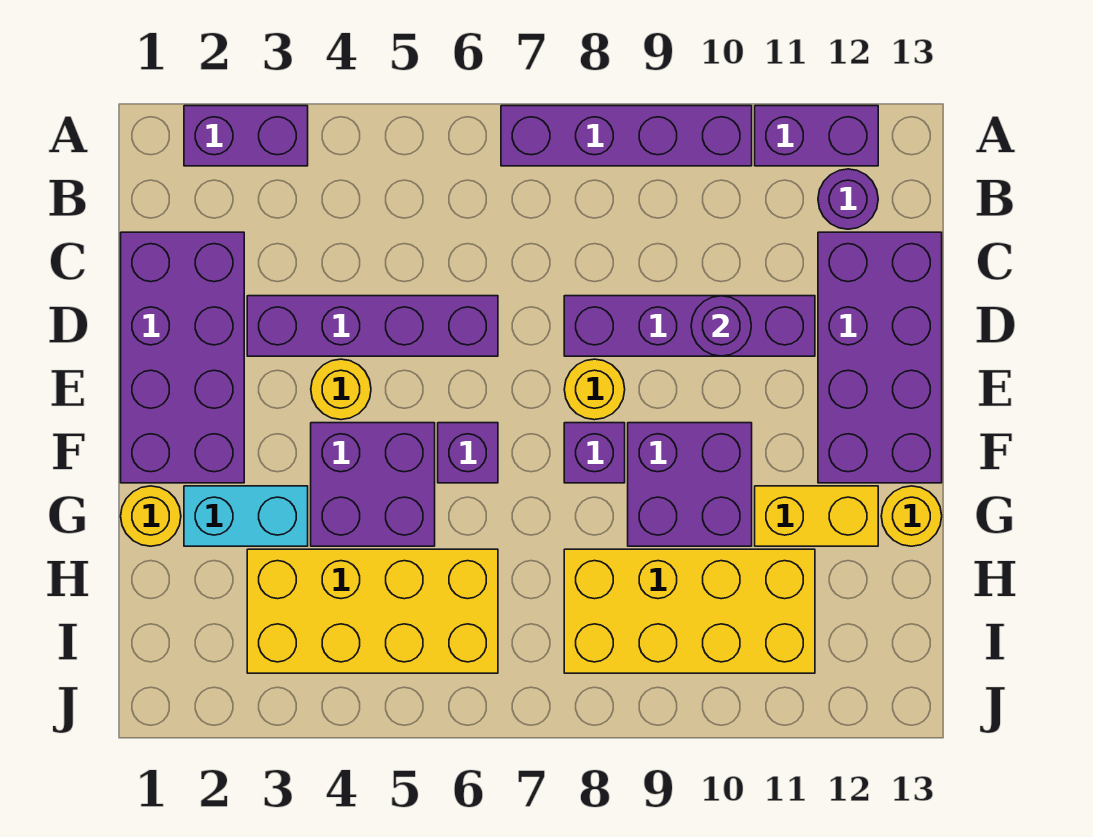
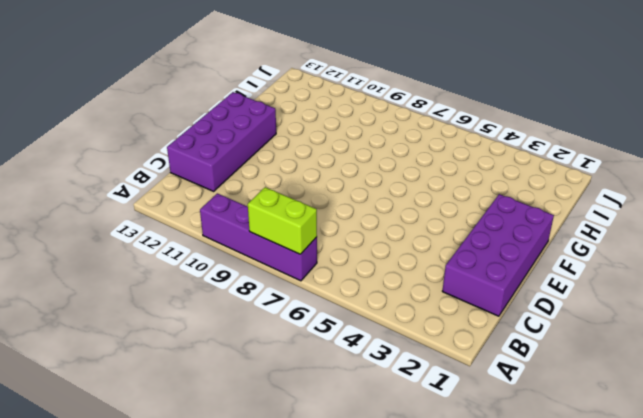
lime 1x2 brick [248,187,317,254] -> none
none -> purple 1x2 brick [184,106,308,166]
none -> purple 1x2 brick [755,106,878,166]
none -> purple 1x1 round brick [818,169,878,229]

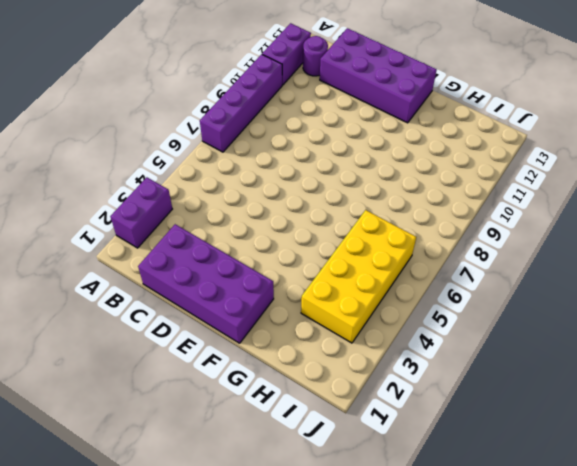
none -> purple 1x4 brick [247,296,498,356]
none -> purple 1x4 brick [564,296,815,356]
none -> yellow 1x1 round brick [311,359,371,420]

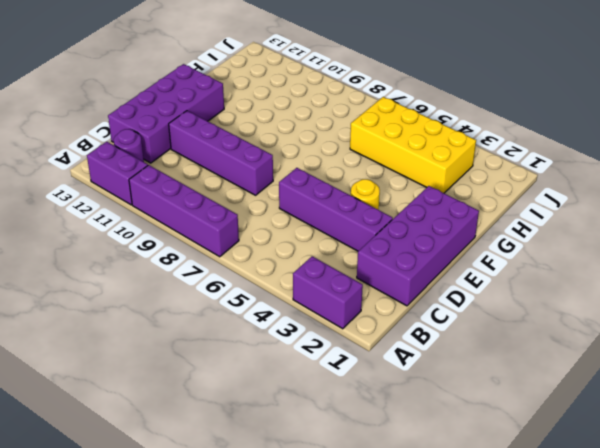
none -> yellow 1x1 round brick [564,359,625,420]
none -> purple 2x2 brick [311,423,435,546]
none -> purple 1x1 brick [438,423,498,483]

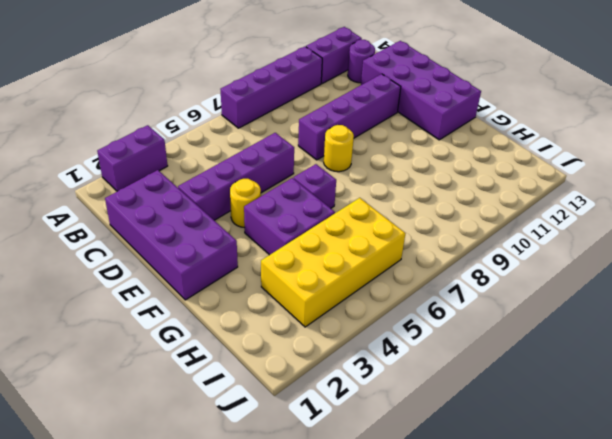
none -> purple 1x1 brick [564,423,625,483]
none -> purple 2x2 brick [628,423,752,546]
none -> yellow 1x1 round brick [121,486,181,546]

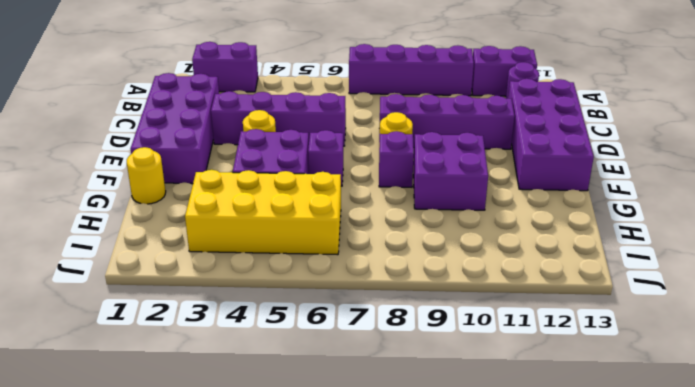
none -> cyan 1x2 brick [184,486,308,546]
none -> yellow 1x2 brick [755,486,878,546]
none -> yellow 1x1 round brick [881,486,942,546]

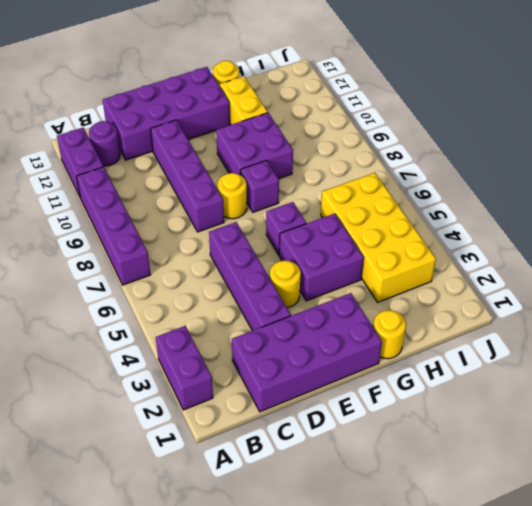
none -> cyan 1x2 brick [184,486,308,546]
none -> yellow 2x4 brick [564,549,815,673]
none -> purple 1x1 round brick [691,296,751,356]

